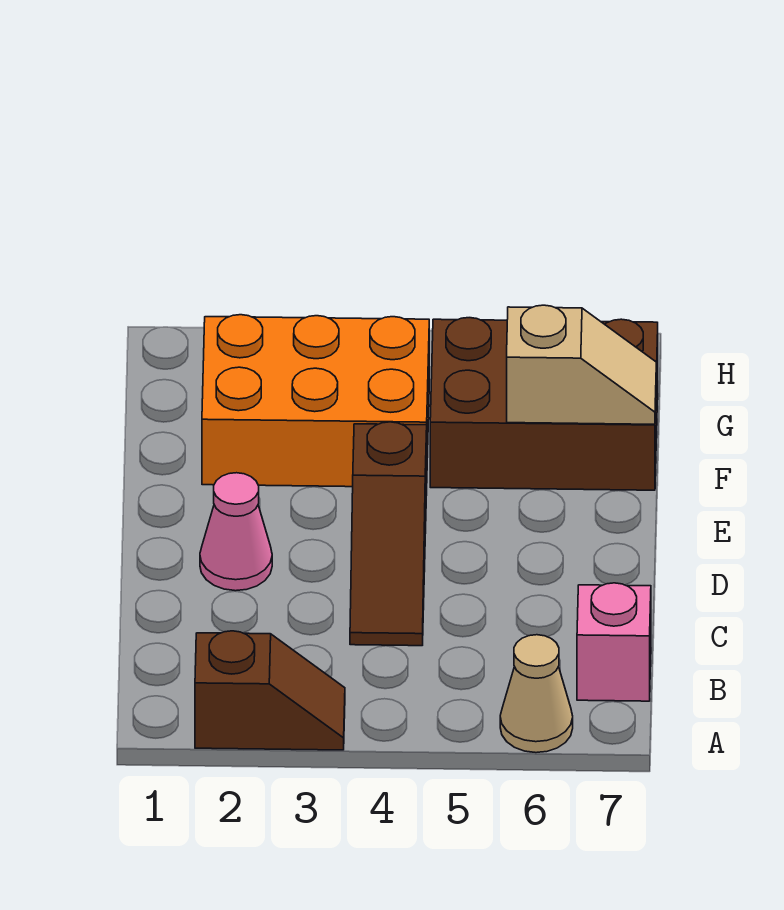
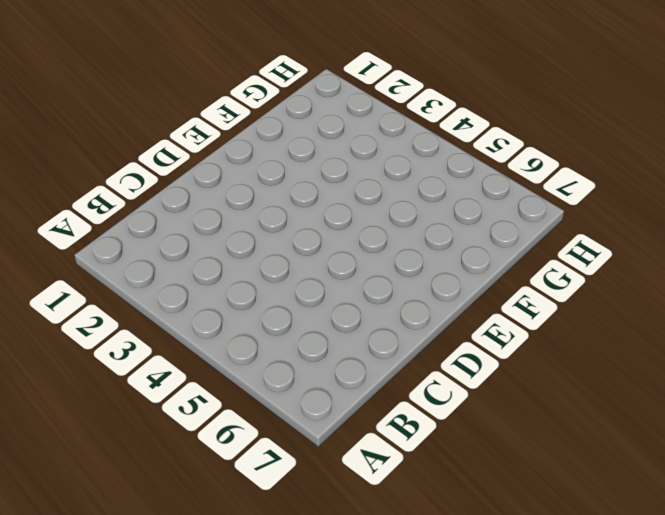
none -> brown 1x2 slope [195,631,345,750]
none -> tan 1x1 cone [500,635,573,753]

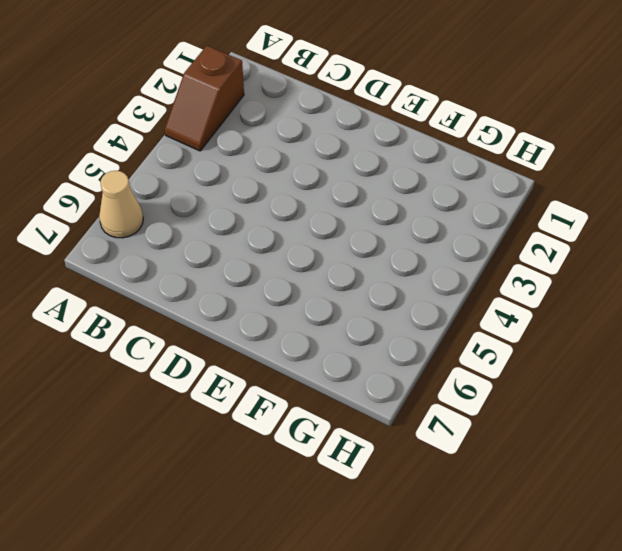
none -> pink 1x1 brick [577,583,651,701]
none -> brown 1x3 slope [350,422,427,646]

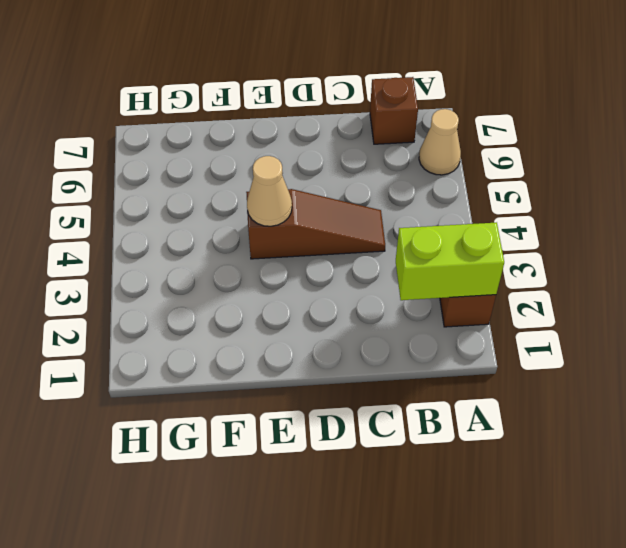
lime 1x2 brick [396,222,504,300] -> none
brown 1x1 brick [370,77,418,144] -> pink 1x1 brick [577,583,651,701]
tan 1x1 cone [247,156,292,226] -> none
none -> pink 1x1 cone [200,473,272,591]
none -> orange 2x3 brick [202,315,429,487]

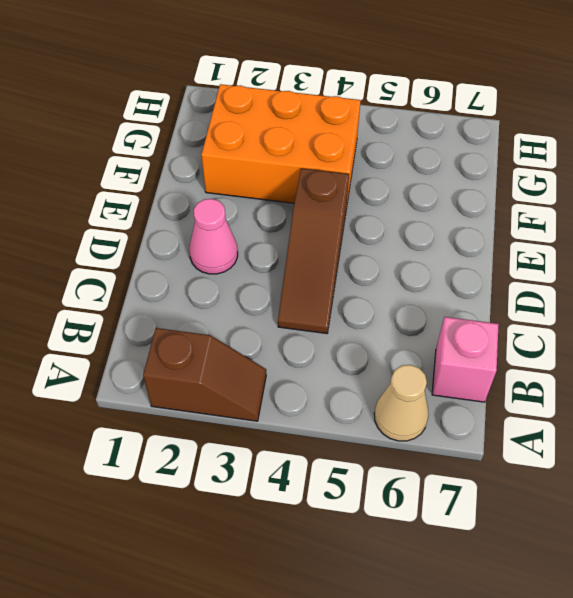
none -> brown 2x3 brick [430,318,658,490]
none -> tan 1x2 slope [507,305,656,424]

